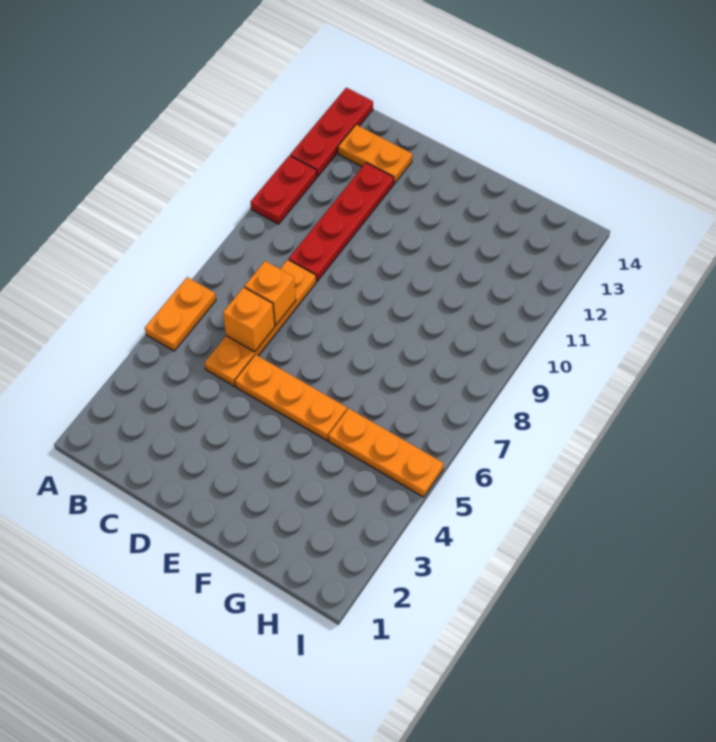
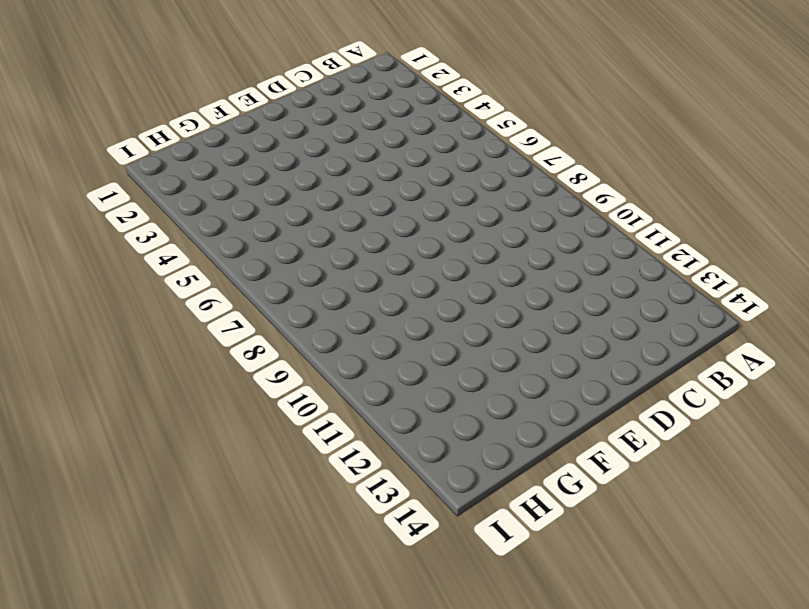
none -> orange 1x2 plate [145,277,216,351]
none -> red 1x2 plate [251,156,317,224]

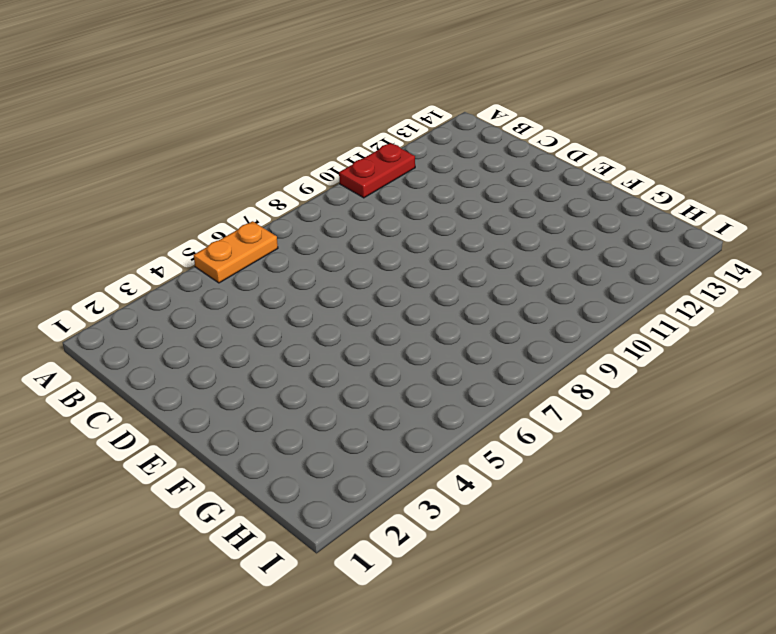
none -> red 1x3 plate [290,88,373,177]
none -> orange 1x2 plate [338,125,412,184]

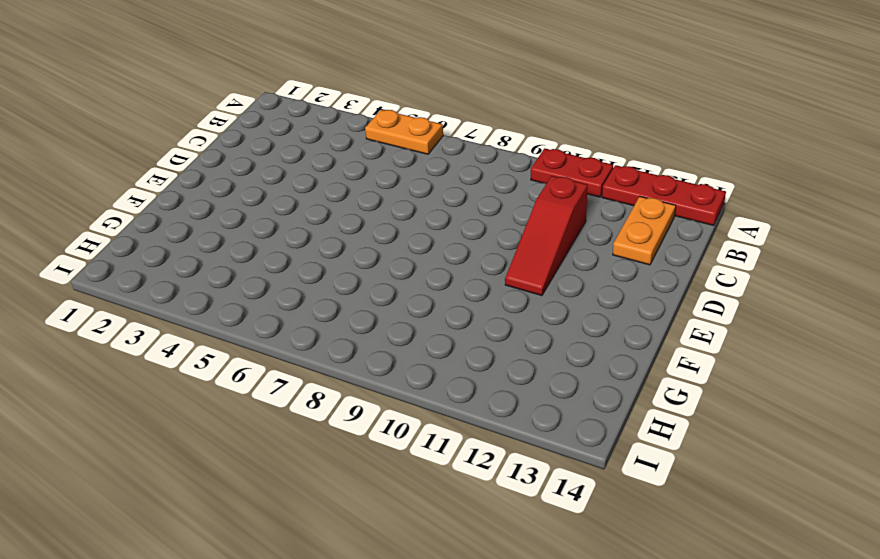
red 1x3 slope [505,176,588,296] -> red 1x4 plate [289,163,394,281]
none -> orange 1x4 plate [205,260,316,386]
none -> orange 1x3 plate [235,355,347,440]

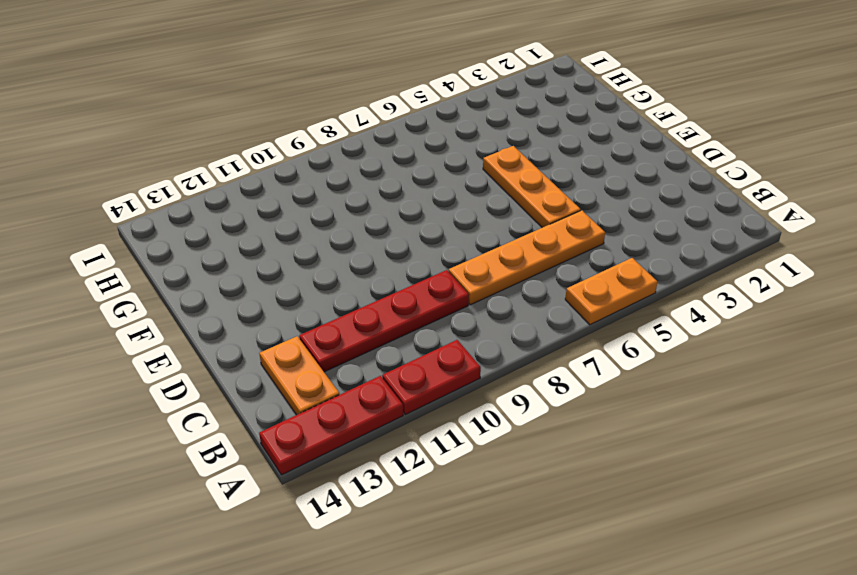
none -> orange 1x3 plate [328,408,444,497]
none -> orange 1x1 brick [223,287,275,352]

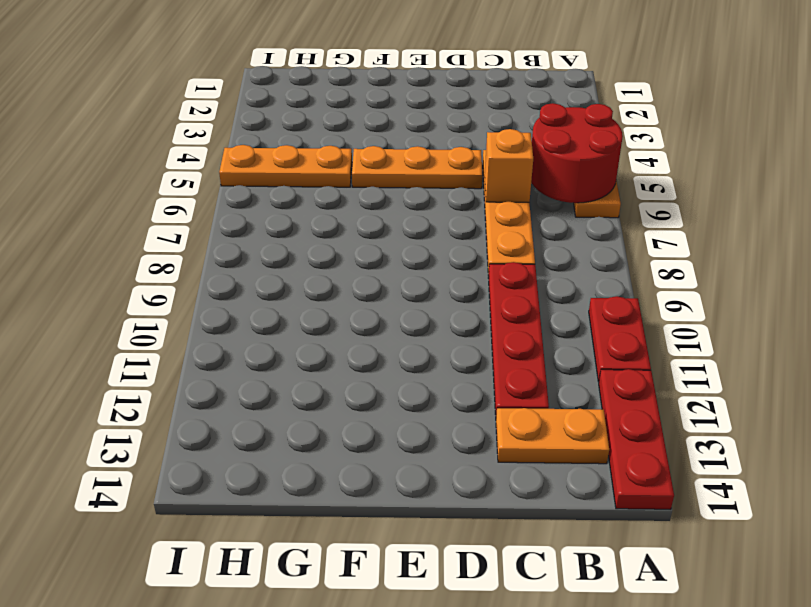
red 2x2 round brick [531,103,623,203] -> none
none -> orange 1x1 brick [245,261,296,325]

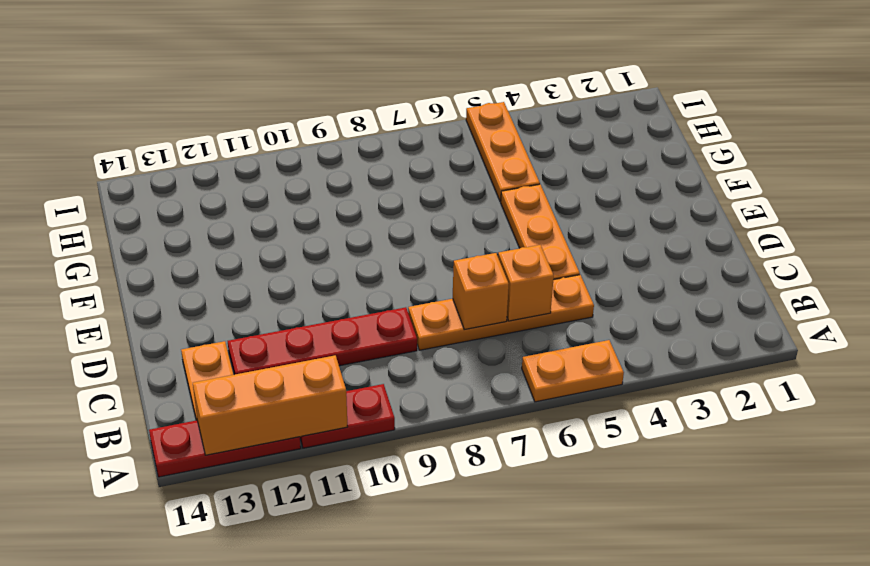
orange 1x3 brick [193,355,348,455] -> none

